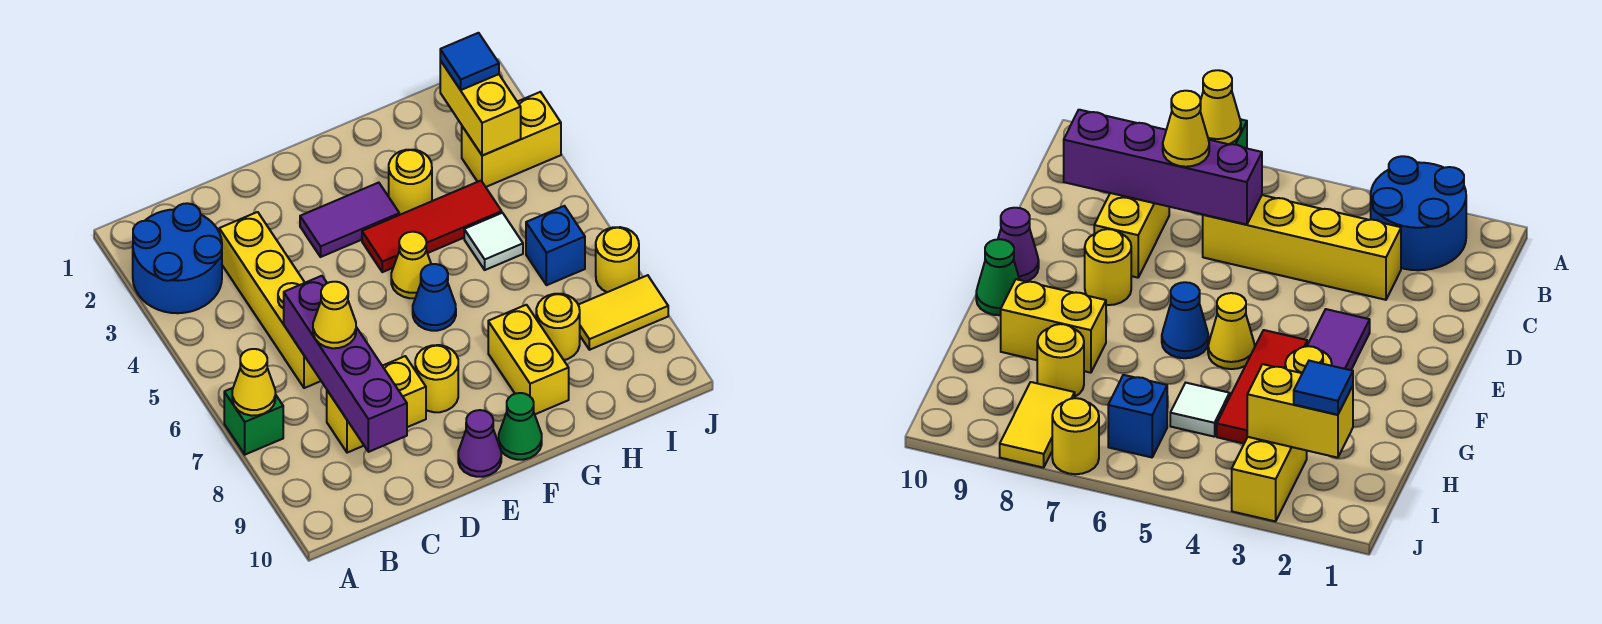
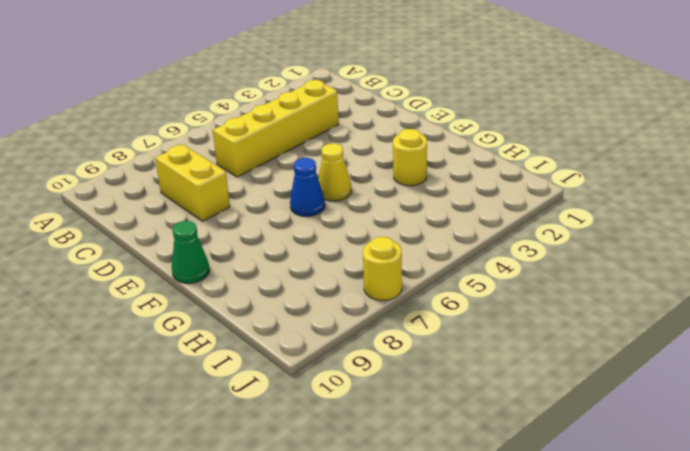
none -> blue 2x2 round brick [133,203,222,313]
none -> green 1x1 brick [224,388,283,455]
none -> purple 1x2 tile [300,183,399,257]

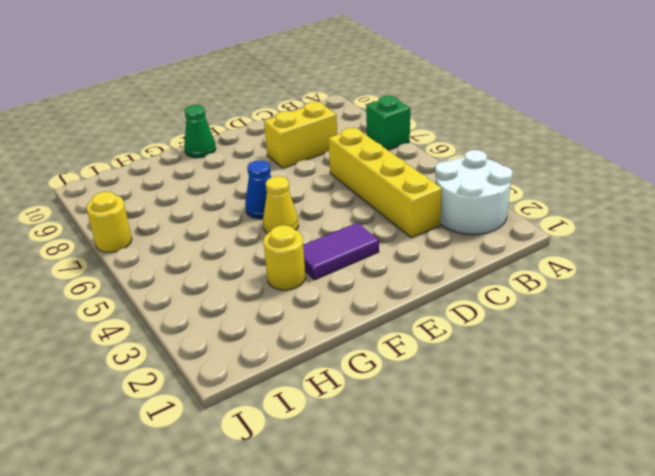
white 2x2 round brick [435,150,513,235] -> blue 2x2 round brick [133,203,222,313]
none -> yellow 1x1 round brick [415,345,458,412]
none -> purple 1x1 cone [458,410,501,477]
none -> red 1x3 tile [362,181,502,272]

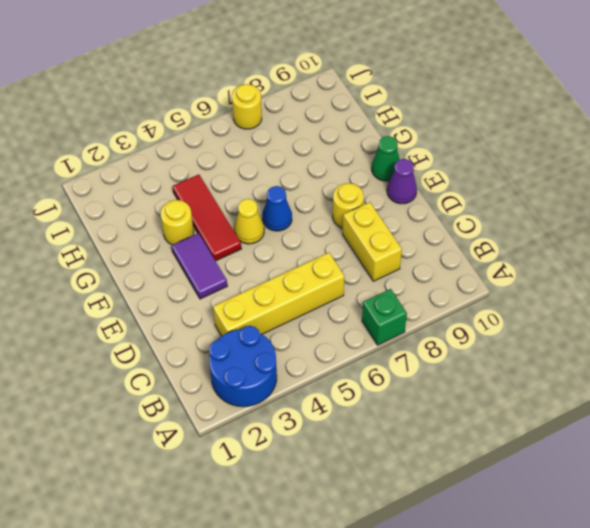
none -> yellow 1x2 brick [488,305,569,414]
none -> white 1x1 tile [464,213,523,270]
none -> yellow 1x1 round brick [536,294,580,360]

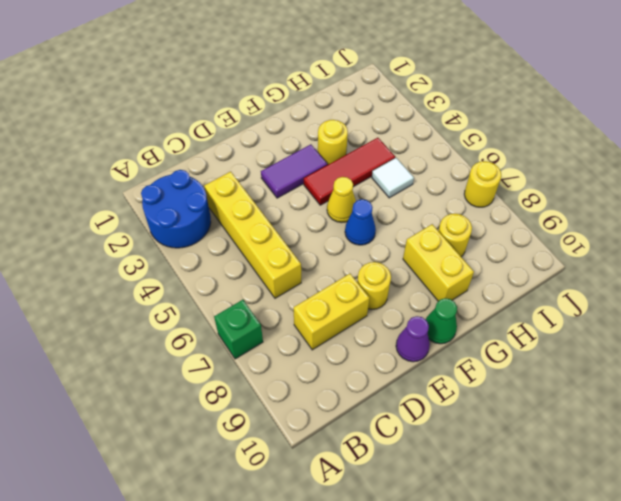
none -> yellow 1x2 brick [462,92,561,187]
none -> blue 1x1 brick [526,206,585,285]
none -> yellow 1x2 tile [578,275,668,350]

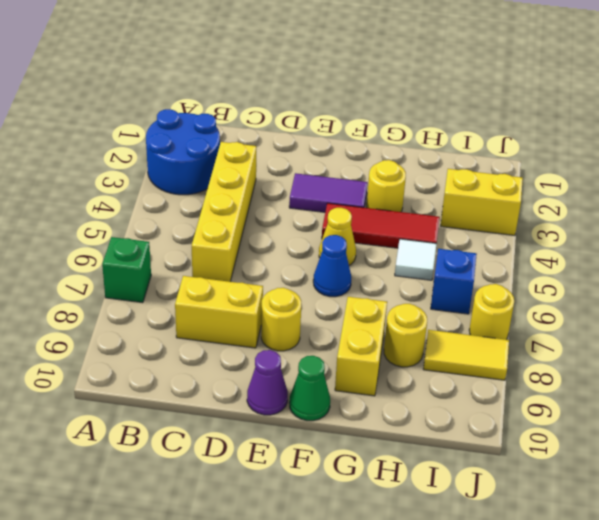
none -> yellow 1x1 cone [232,349,275,416]
none -> purple 1x4 brick [284,276,407,452]
none -> yellow 1x2 brick [440,61,521,156]

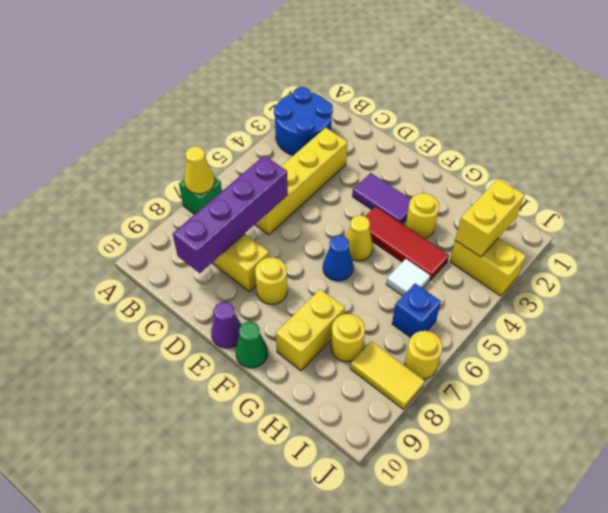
none -> yellow 1x1 cone [313,282,356,348]
none -> blue 1x1 tile [440,33,499,90]

